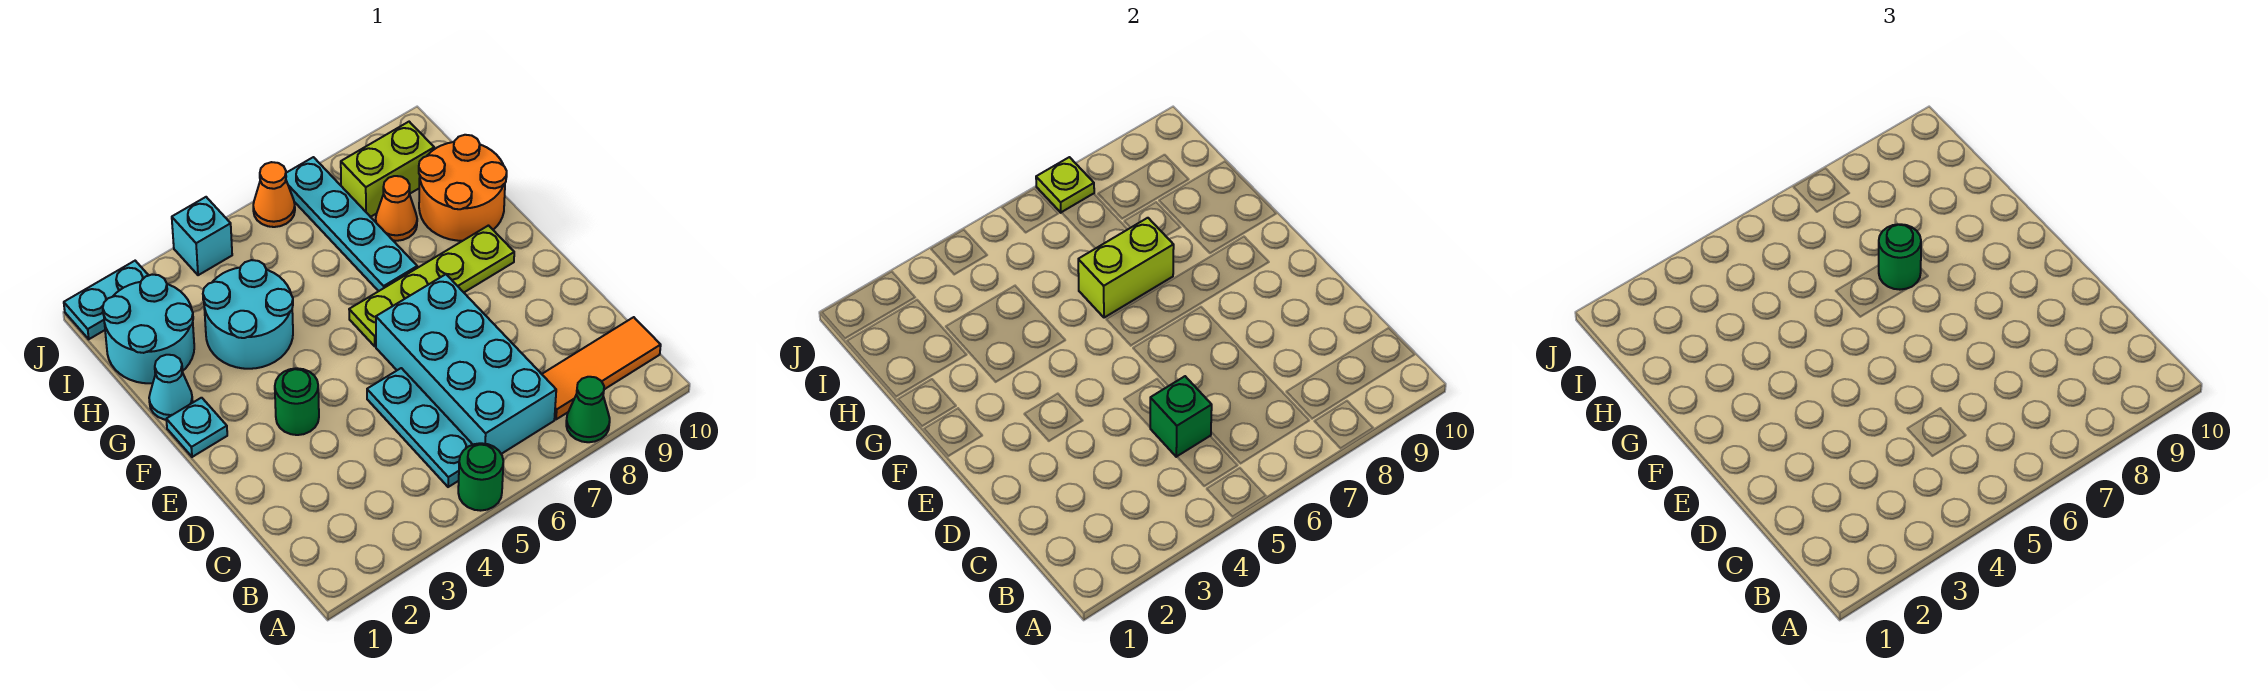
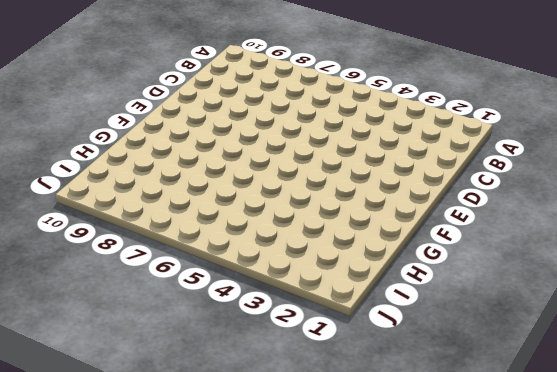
none -> green 1x1 round brick [458,443,503,511]
none -> green 1x1 cone [566,377,610,442]
none -> cyan 1x3 plate [367,368,473,487]

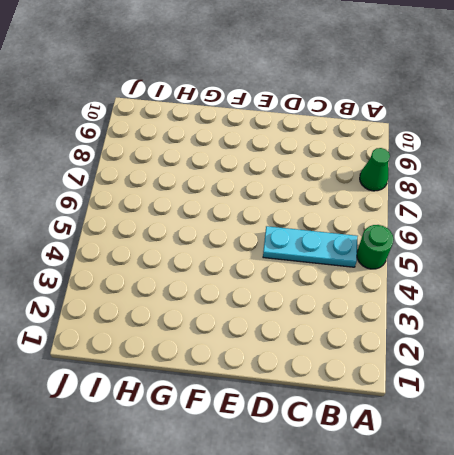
none -> cyan 2x4 brick [376,274,556,454]
none -> orange 1x3 tile [542,317,661,419]
none -> green 1x1 round brick [275,368,319,435]

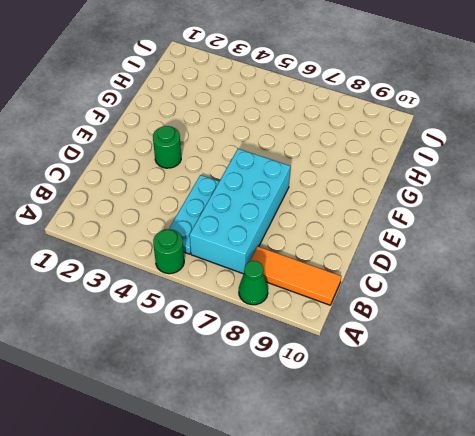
none -> cyan 1x1 plate [166,398,227,457]
none -> lime 1x4 plate [349,226,514,346]
none -> cyan 1x1 cone [149,355,193,420]

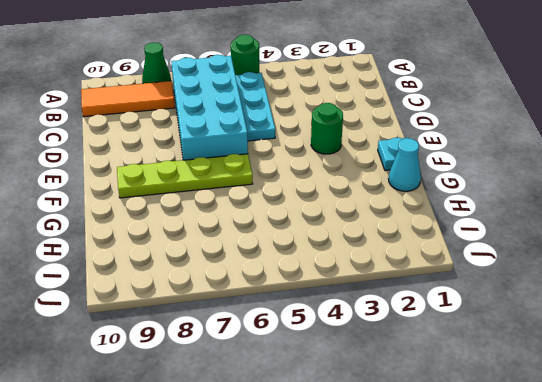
none -> cyan 2x2 round brick [203,260,293,369]
none -> cyan 1x4 plate [286,157,417,291]
none -> orange 2x2 round brick [419,135,507,241]

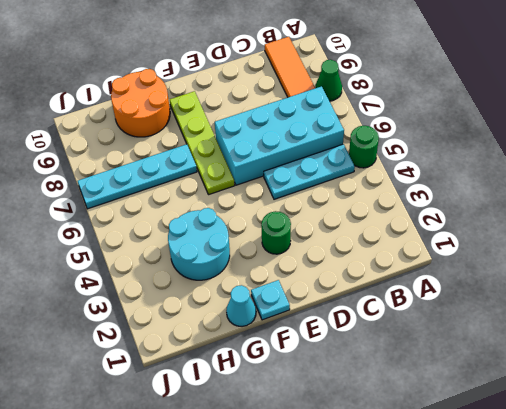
none -> cyan 2x2 round brick [103,275,194,383]
none -> orange 1x1 cone [376,176,417,241]
none -> lime 1x2 brick [341,122,434,217]

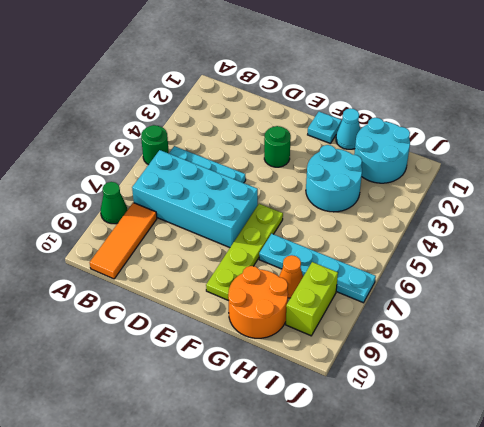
none -> cyan 1x2 plate [64,261,149,339]
none -> cyan 1x1 brick [172,197,232,275]
none -> orange 1x1 cone [253,162,295,227]

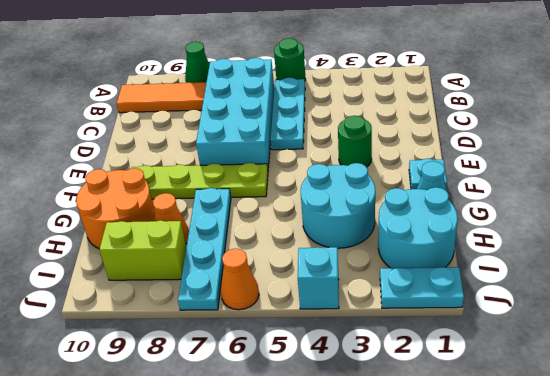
none -> green 1x1 brick [1150,376,1212,457]
none -> lime 1x2 brick [1078,218,1174,318]
none -> lime 1x1 plate [1036,157,1094,213]

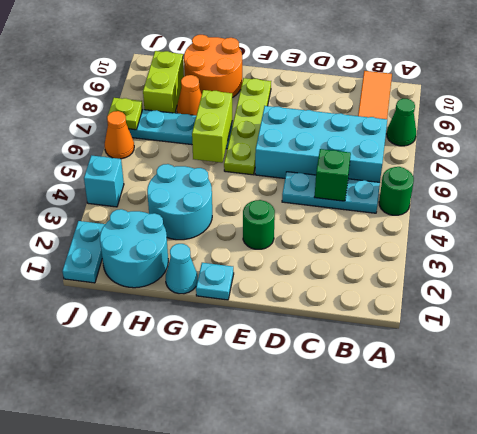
none -> green 1x1 round brick [1879,224,1921,290]

